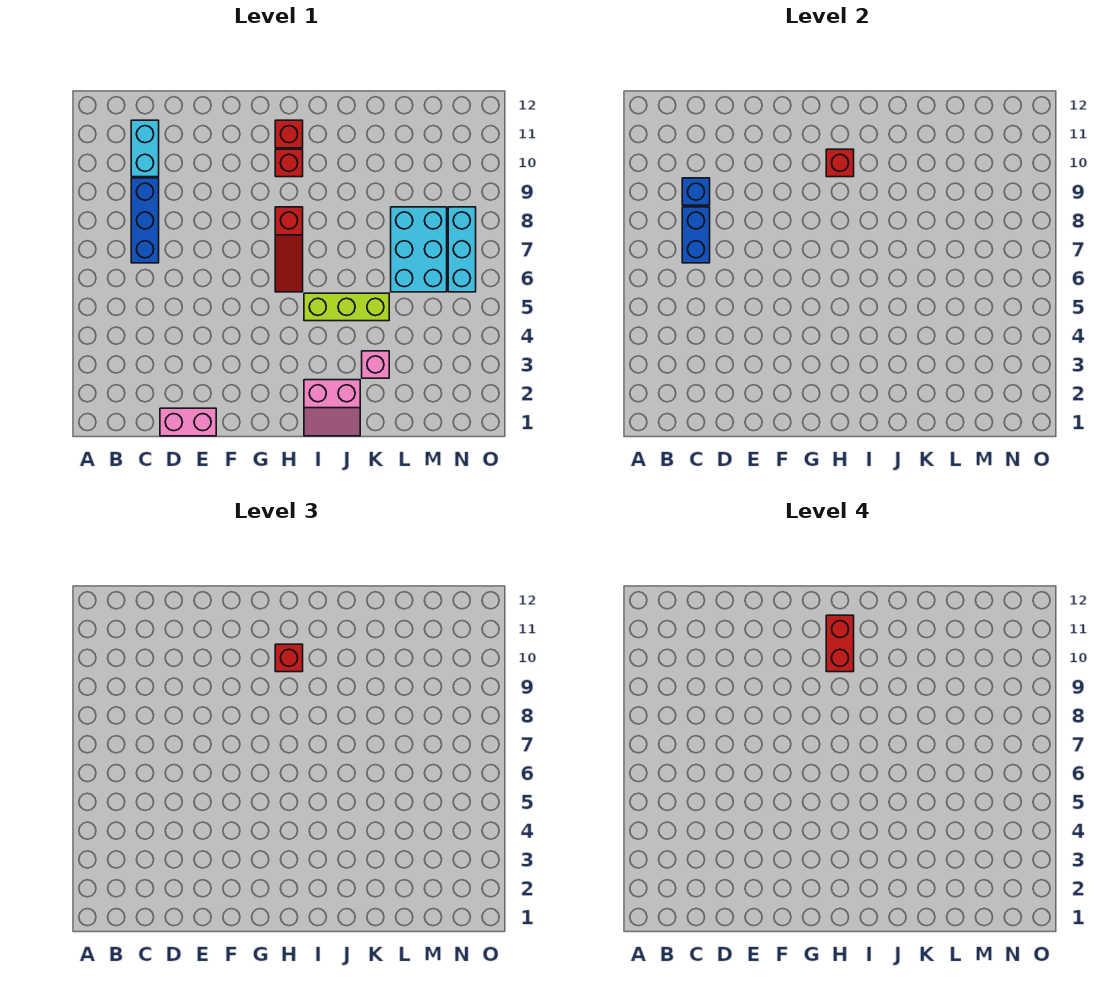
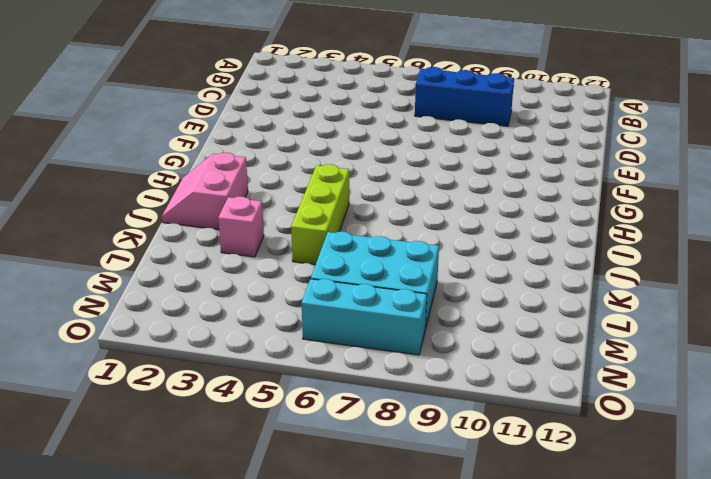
none -> cyan 1x2 brick [131,120,159,177]
none -> pink 1x2 brick [160,408,216,436]
none -> red 1x3 slope [275,207,303,292]

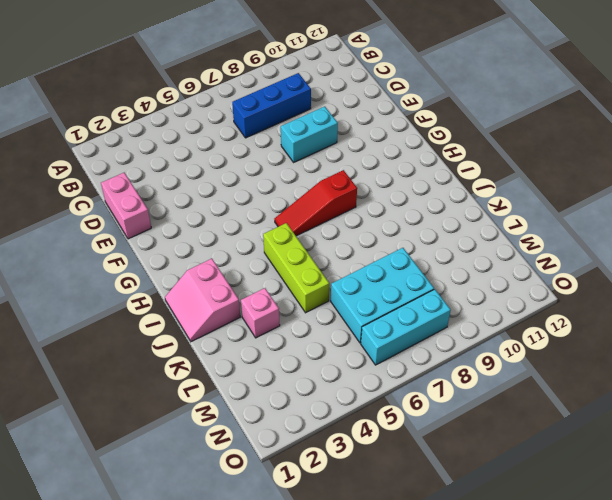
cyan 1x2 brick [281,106,338,162] -> cyan 1x2 brick moved to [131,120,159,177]
none -> red 1x1 brick [275,149,303,177]
none -> red 1x1 brick [275,120,303,148]
none -> blue 1x2 brick [682,207,710,263]

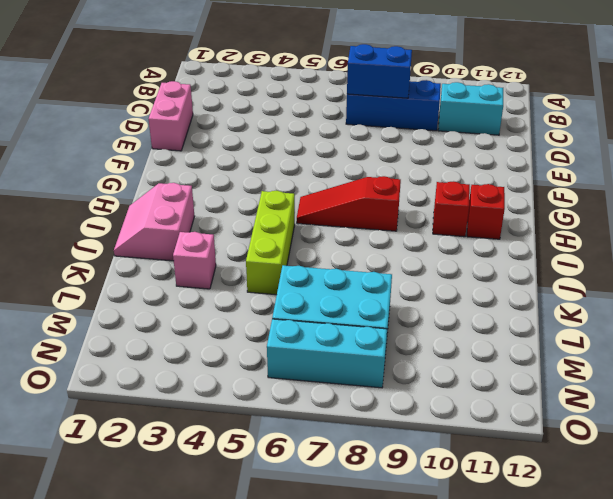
none -> blue 1x1 brick [682,178,710,205]
none -> red 1x1 brick [826,149,854,177]
none -> red 1x1 brick [275,644,303,672]

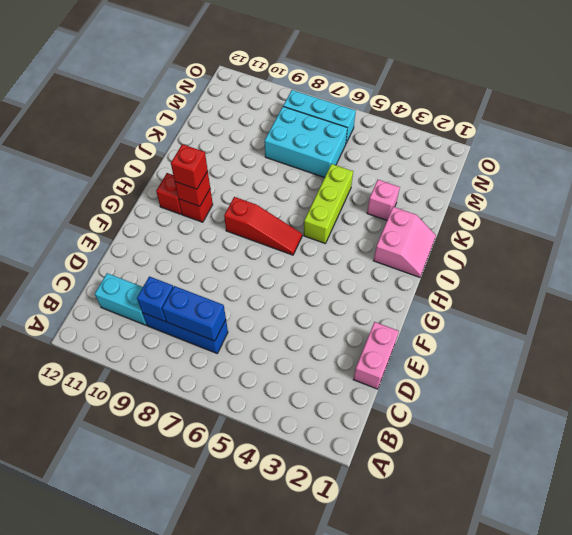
none -> red 1x2 brick [826,615,854,672]

